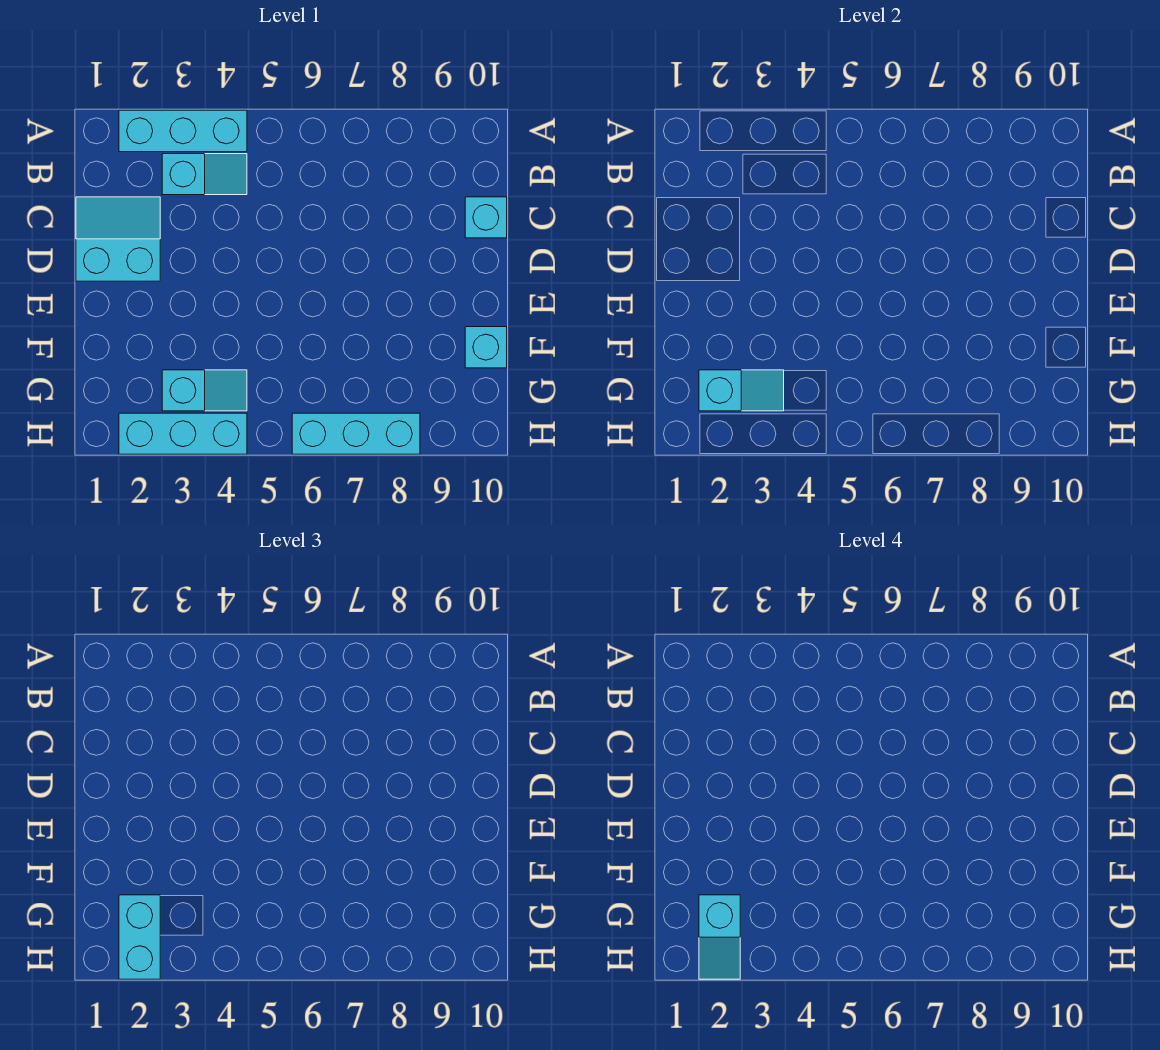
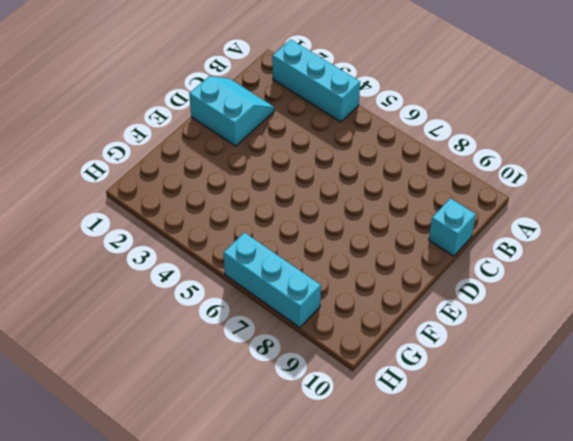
none -> cyan 1x2 slope [162,154,247,195]
none -> cyan 1x1 brick [465,327,507,368]

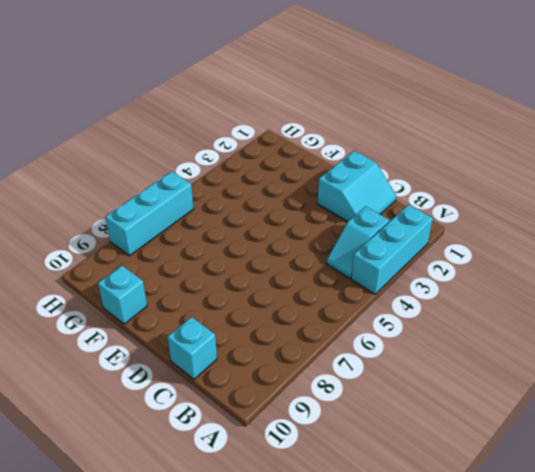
none -> cyan 1x2 slope [162,370,247,411]
none -> cyan 1x3 brick [119,413,247,454]

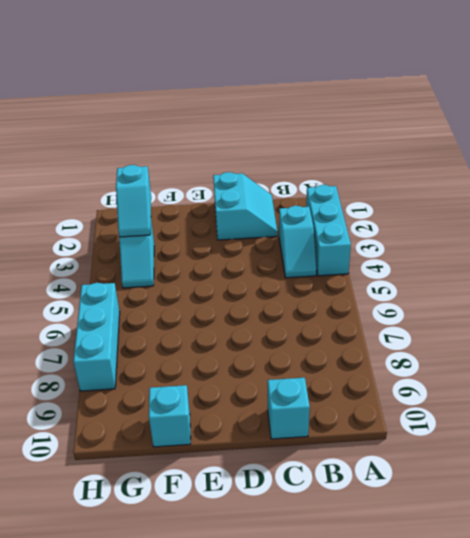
none -> cyan 1x3 brick [119,413,247,454]
none -> cyan 1x2 brick [119,895,160,979]

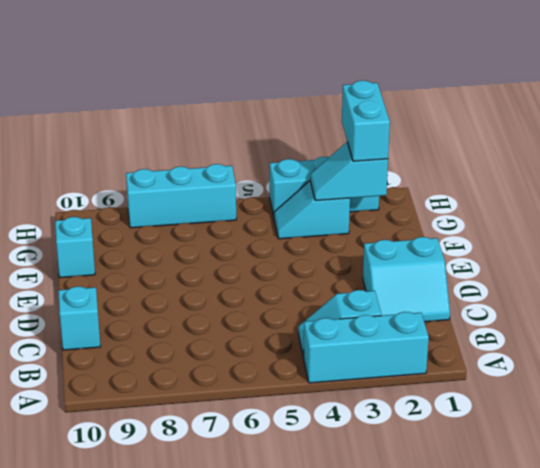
none -> cyan 1x2 slope [699,895,740,979]

